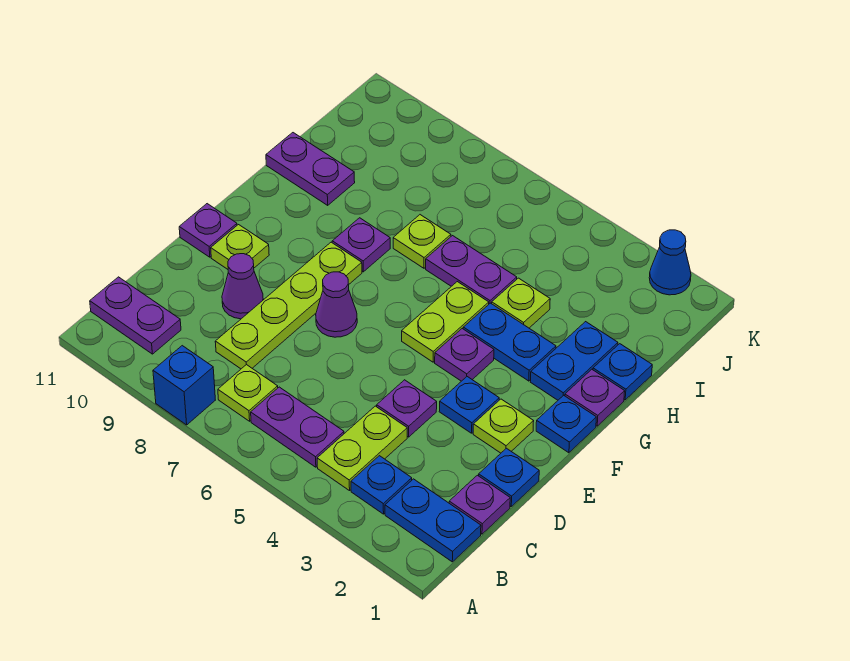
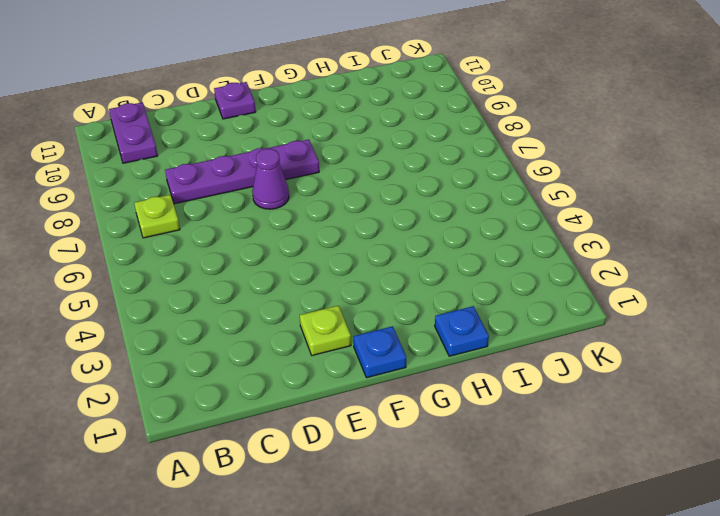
purple 1x4 plate [165,139,319,204] -> lime 1x4 plate [215,242,362,369]
none -> blue 1x1 brick [153,346,215,425]
none -> blue 1x2 plate [385,479,481,562]
none -> blue 1x1 plate [351,456,412,514]
none -> lime 1x2 plate [317,406,407,491]

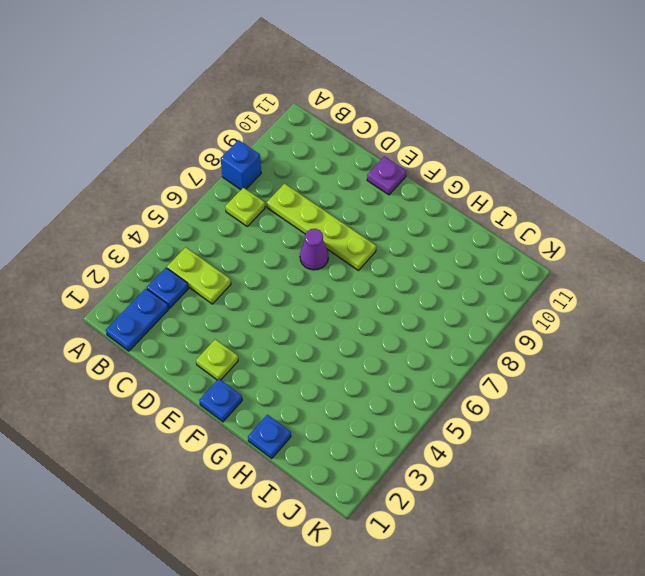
none -> purple 1x2 plate [251,387,344,467]
none -> purple 1x2 plate [90,277,181,354]
none -> purple 1x1 plate [449,475,510,534]
none -> blue 1x1 plate [479,448,539,506]

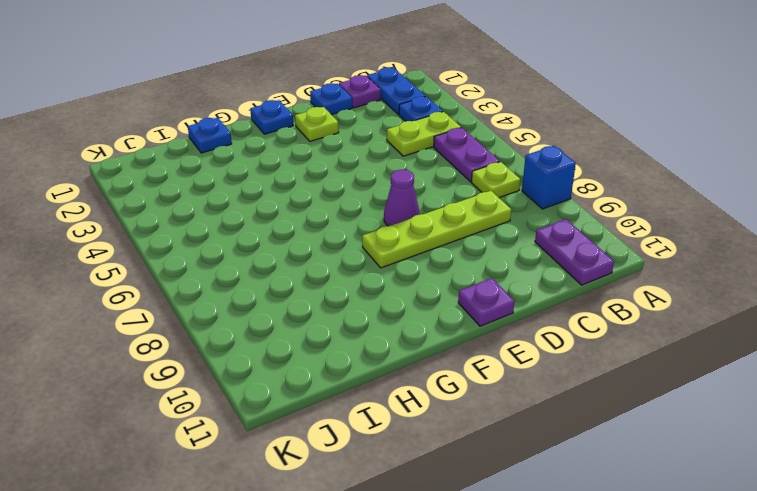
none -> purple 1x1 plate [377,380,437,437]
none -> purple 1x1 cone [222,254,263,319]
none -> blue 1x1 plate [439,377,499,433]
none -> lime 1x1 plate [211,225,269,269]

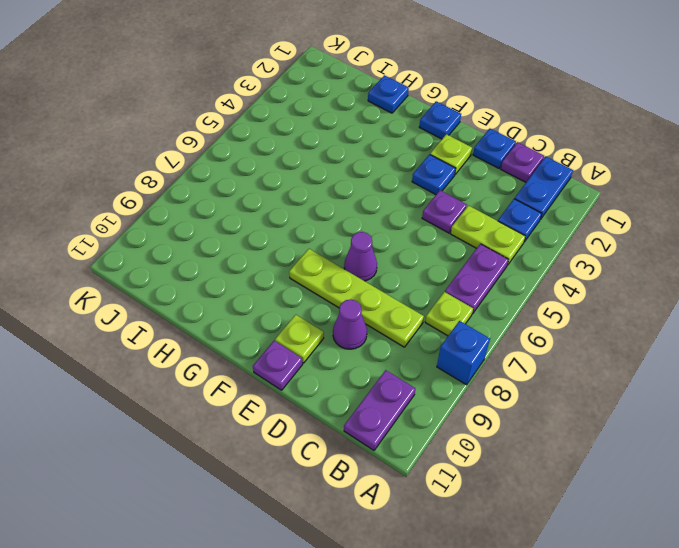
none -> purple 1x1 plate [435,329,494,381]
none -> lime 1x2 plate [402,282,489,362]
none -> purple 1x1 plate [565,369,625,426]
none -> blue 1x2 plate [531,322,618,400]

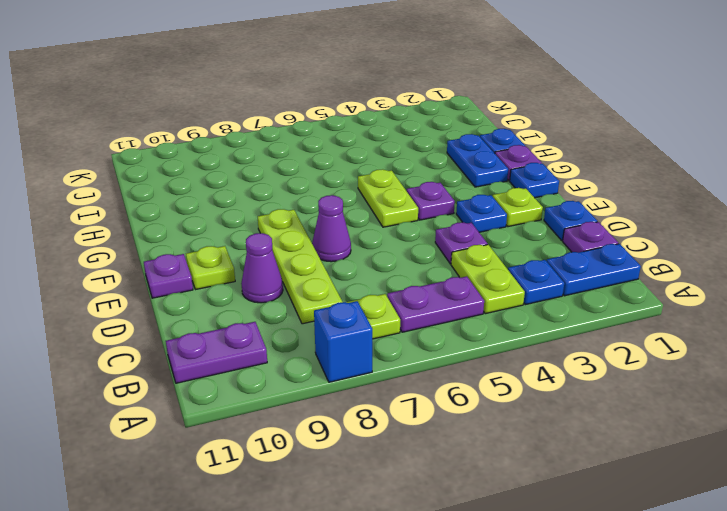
none -> blue 1x2 plate [463,303,556,381]
none -> purple 1x1 plate [332,218,390,272]
none -> lime 1x1 plate [492,278,550,328]
none -> purple 1x2 plate [426,236,517,304]

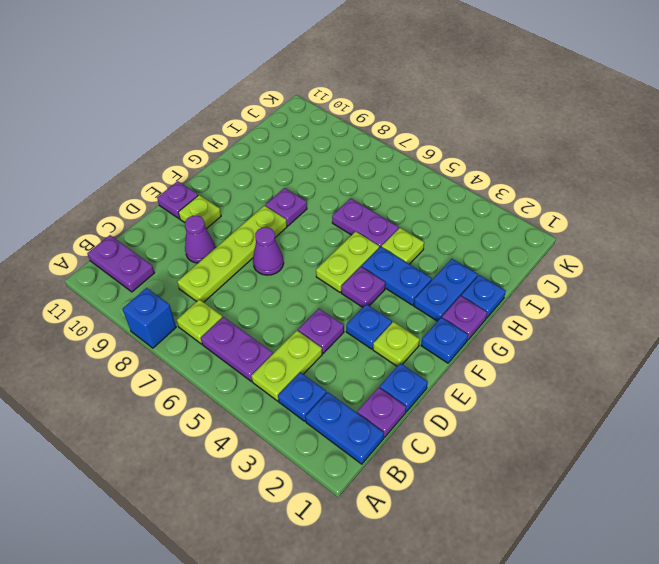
none -> lime 1x1 plate [393,215,451,268]
none -> purple 1x2 plate [266,133,355,205]
none -> blue 1x1 cone [649,230,691,295]

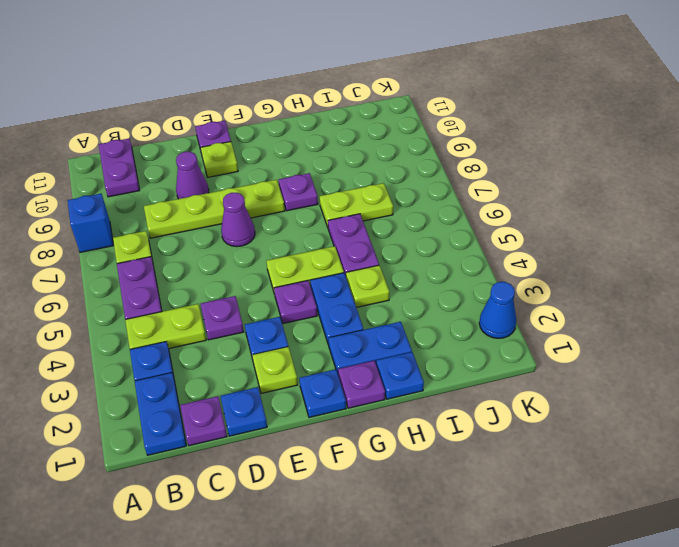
lime 1x2 plate [320,183,393,227] -> lime 1x1 plate [393,215,451,268]
none -> purple 1x2 plate [266,133,355,205]

